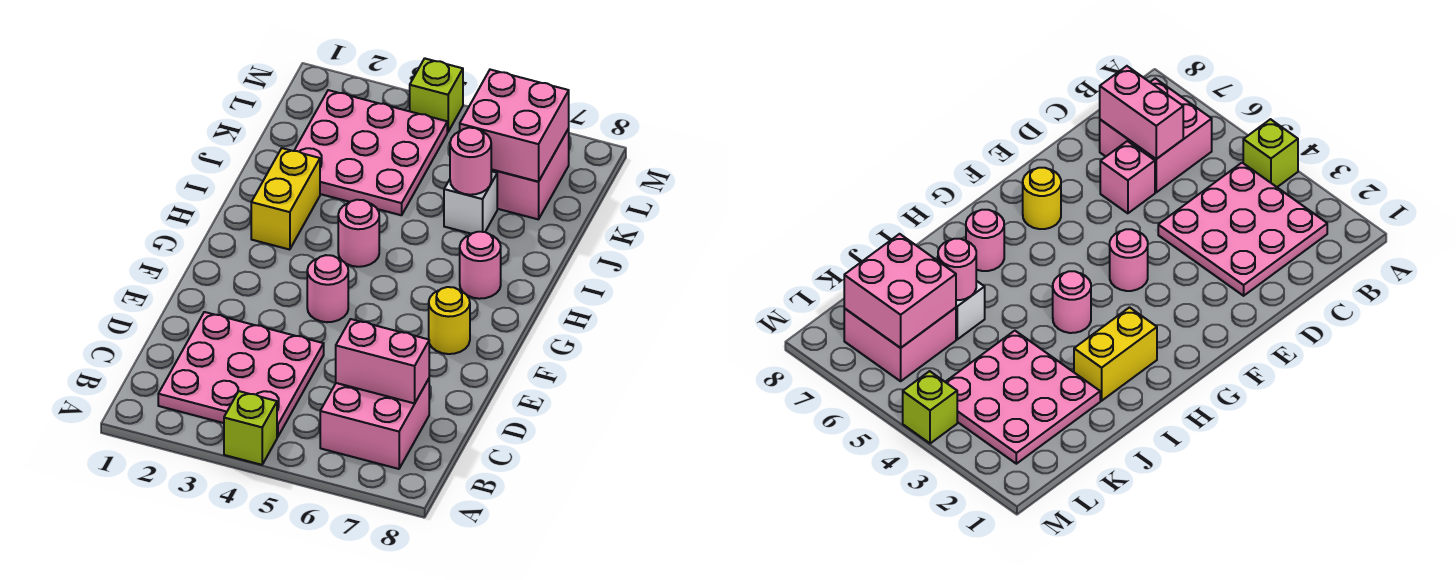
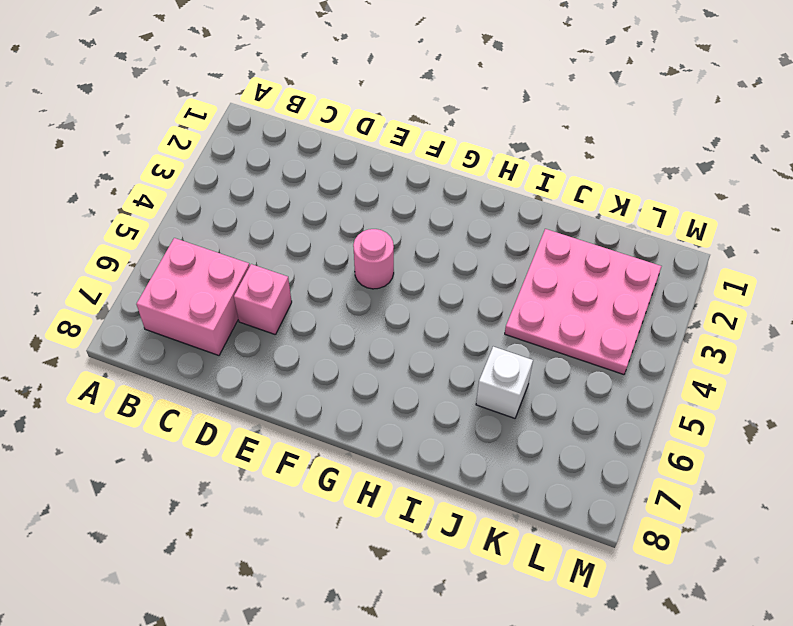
none -> lime 1x1 brick [224,391,277,465]
none -> pink 3x3 plate [158,312,324,437]
none -> yellow 1x1 round brick [429,287,470,354]

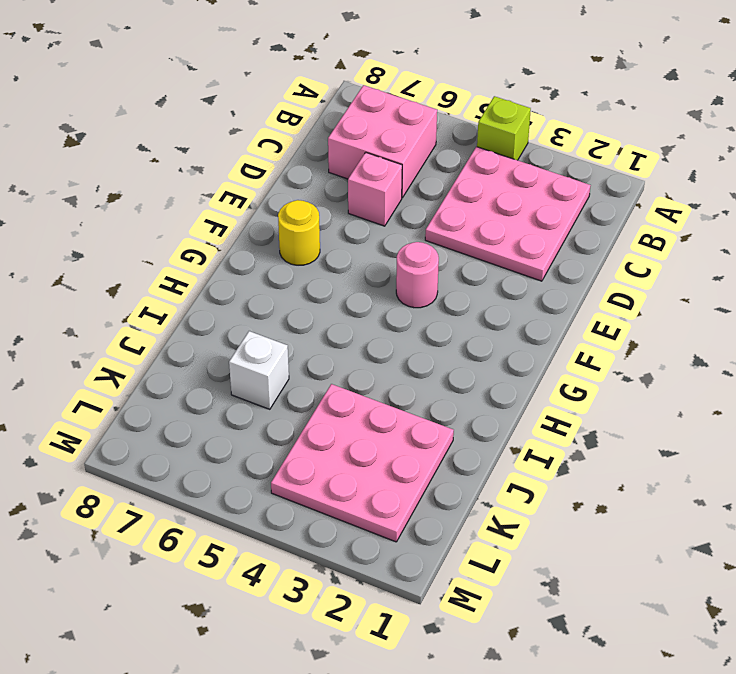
none -> yellow 1x2 brick [251,148,320,250]
none -> pink 1x1 round brick [338,200,379,267]
none -> pink 1x1 round brick [460,232,501,299]

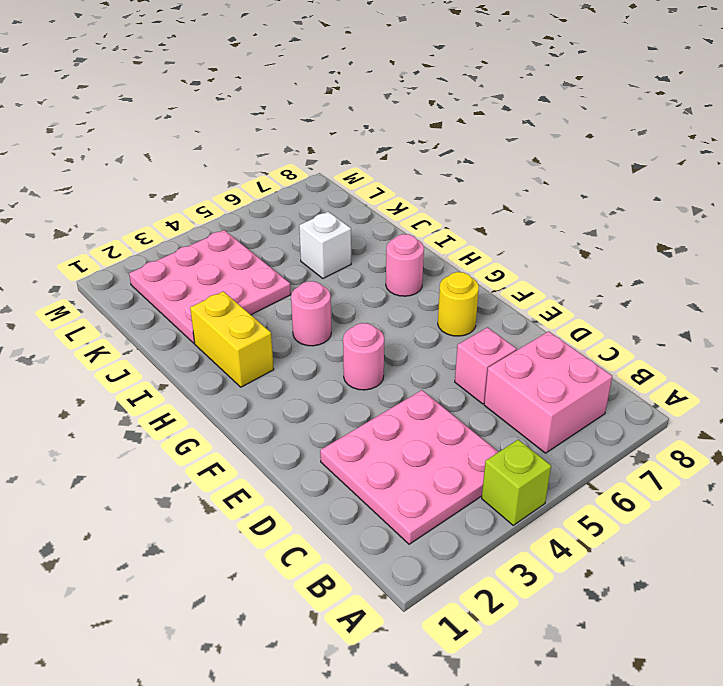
none -> pink 2x2 brick [491,128,569,219]
none -> lime 1x1 brick [410,58,463,132]
none -> pink 1x2 brick [336,319,429,403]

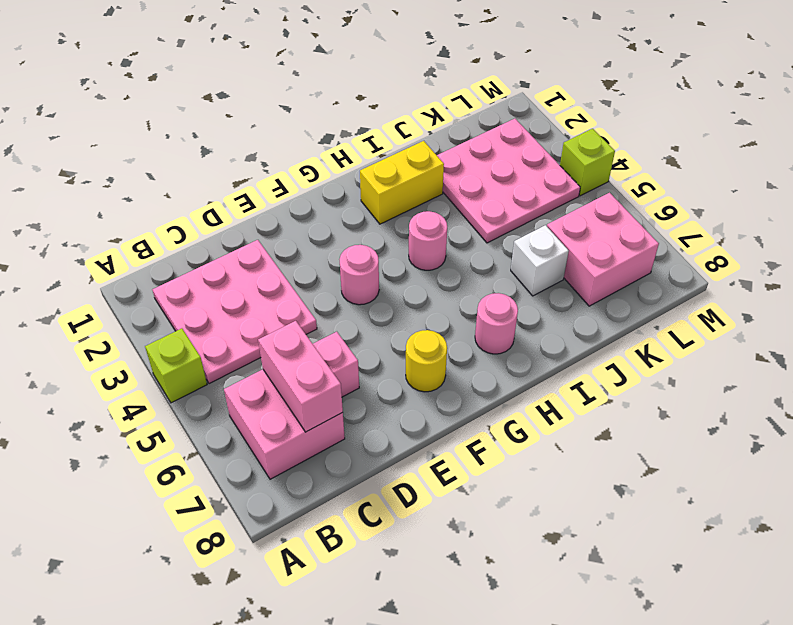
none -> pink 1x1 round brick [450,128,492,195]
none -> pink 2x2 brick [460,70,569,182]

